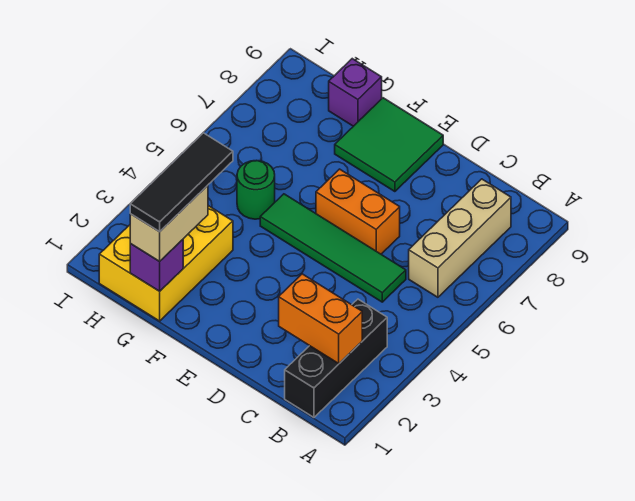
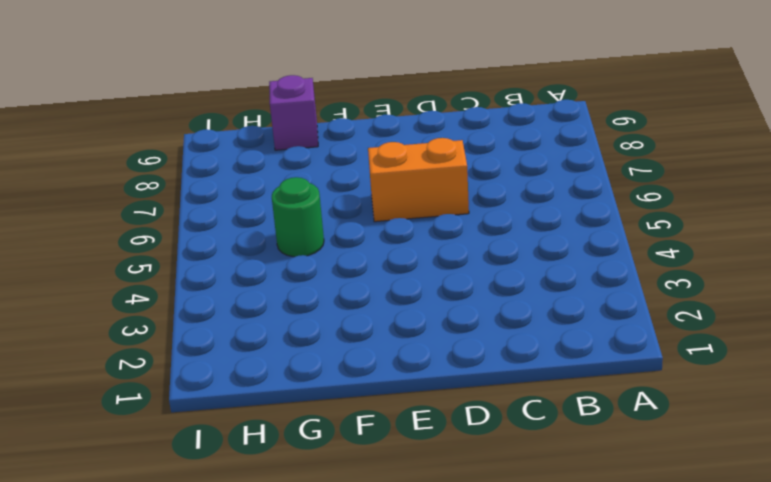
none -> black 1x3 brick [285,299,387,417]
none -> tan 1x3 brick [409,179,511,297]
none -> green 1x4 tile [260,194,406,302]

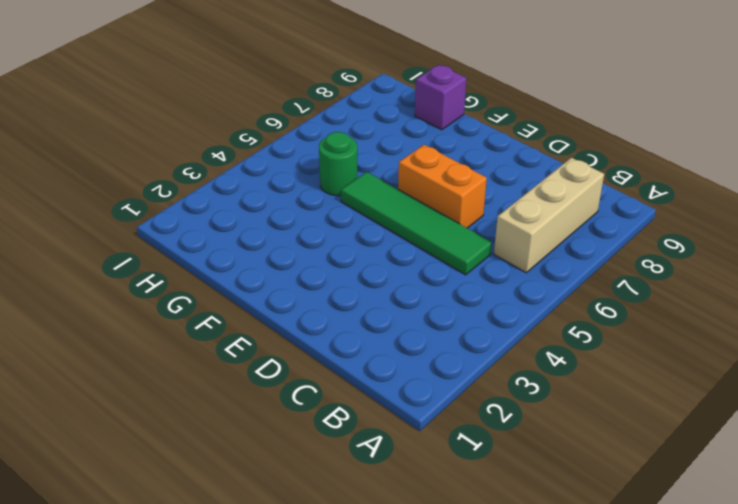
none -> black 1x3 brick [285,299,387,417]
none -> green 2x2 tile [335,98,443,192]
none -> yellow 2x3 brick [99,206,233,321]

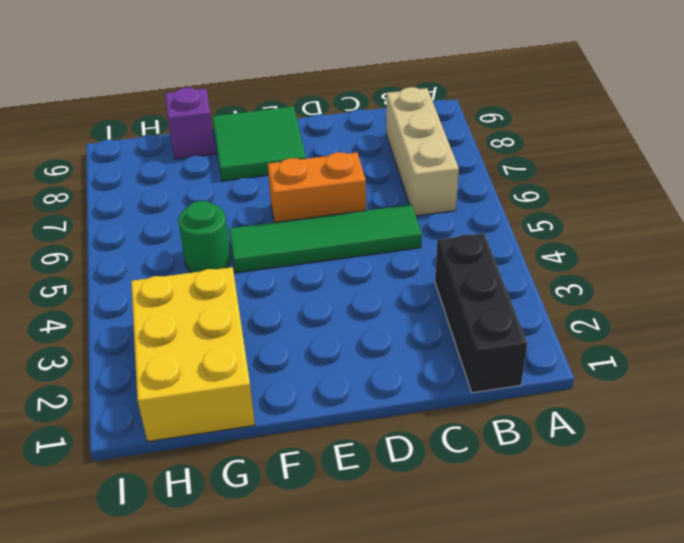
none -> orange 1x2 brick [279,274,362,364]
none -> purple 1x1 brick [130,240,183,291]
none -> tan 1x2 brick [130,185,208,262]

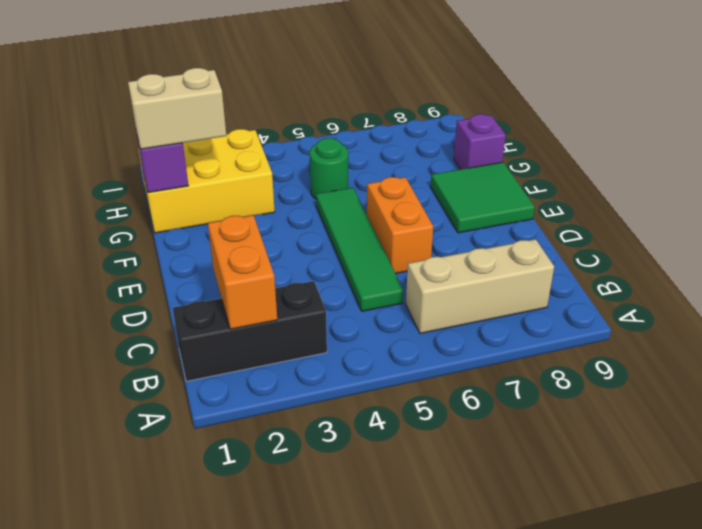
none -> black 1x3 tile [130,133,233,232]

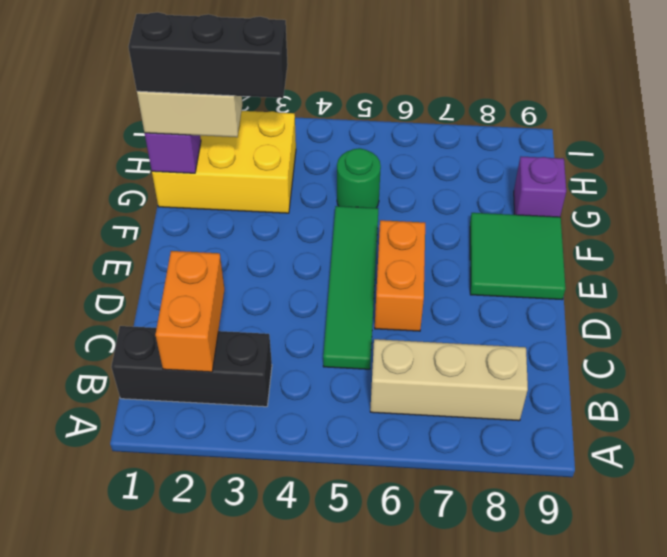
black 1x3 brick [128,12,288,98] -> black 1x3 tile [130,133,233,232]

